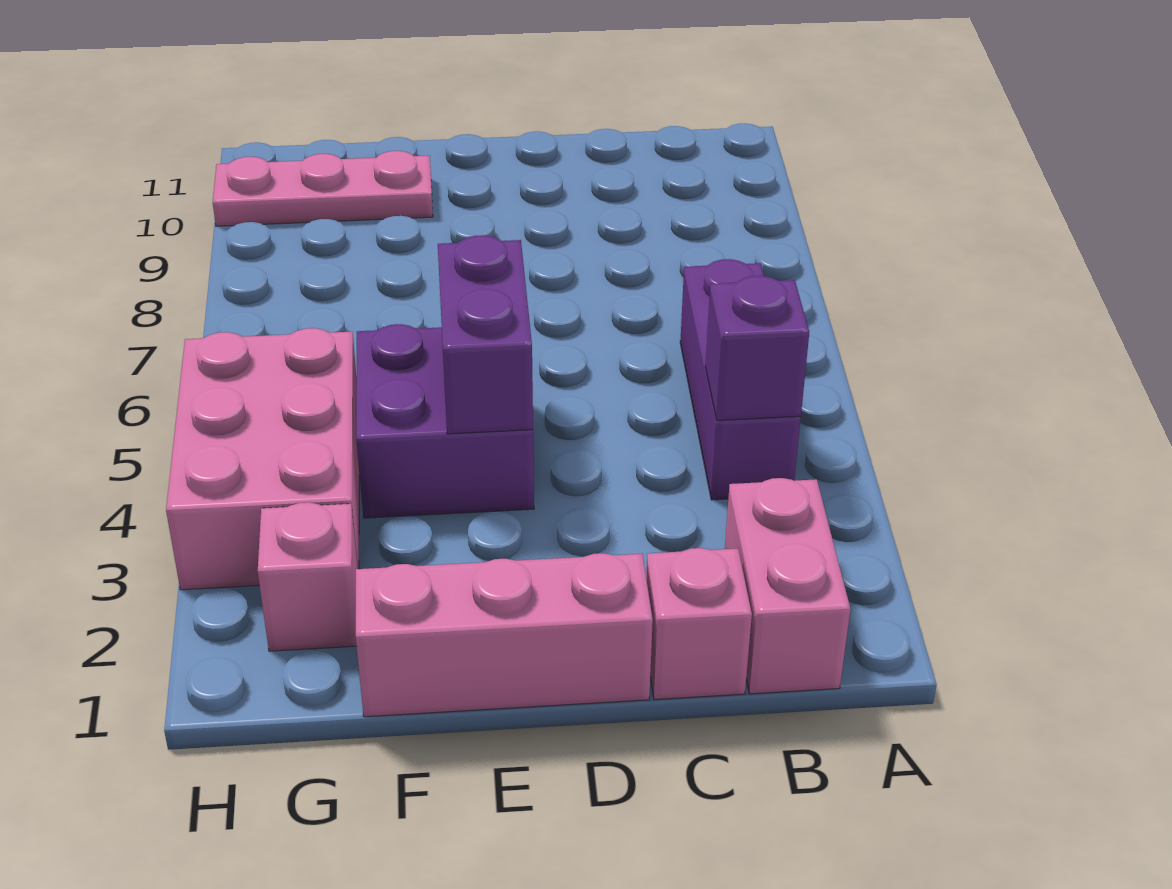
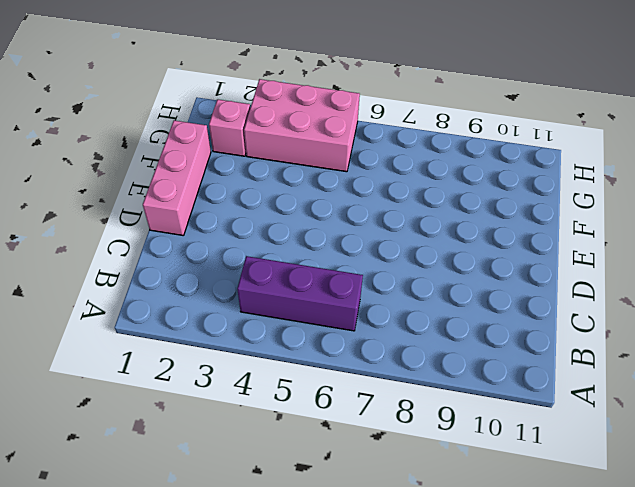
none -> pink 1x2 brick [725,478,850,694]
none -> pink 1x1 brick [646,548,752,700]

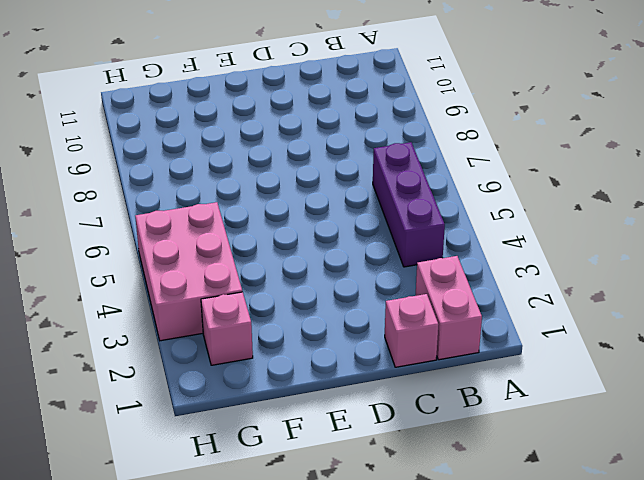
none -> pink 1x3 brick [356,553,653,717]
none -> purple 2x2 brick [356,324,534,518]

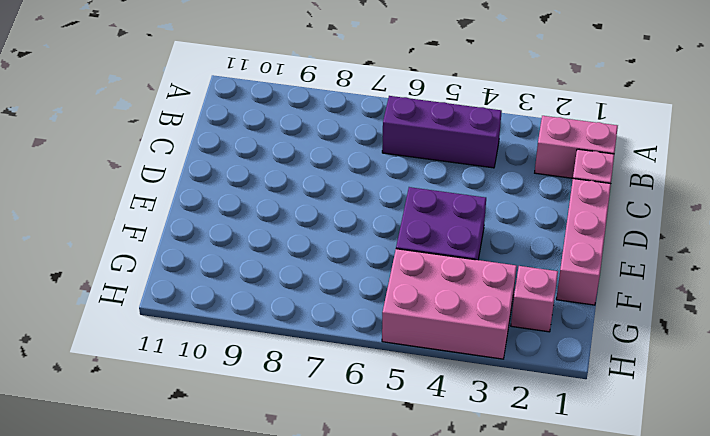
none -> pink 1x3 plate [213,151,433,226]
none -> purple 1x1 brick [705,276,809,420]

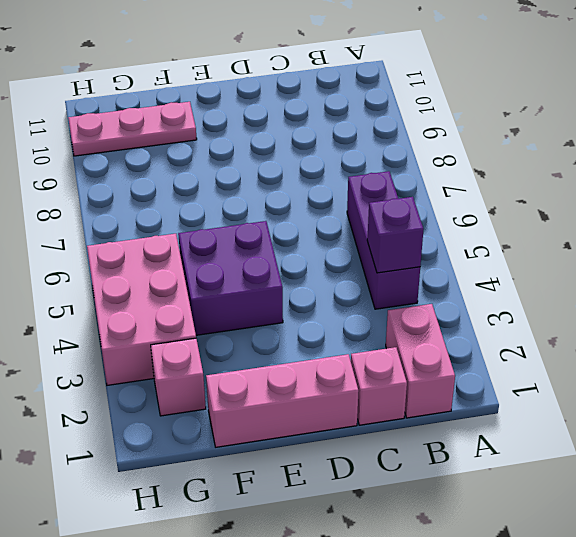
none -> purple 1x2 brick [438,235,533,434]

